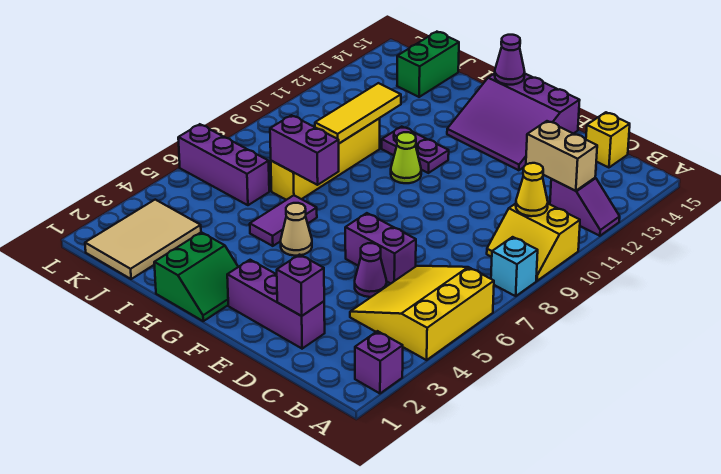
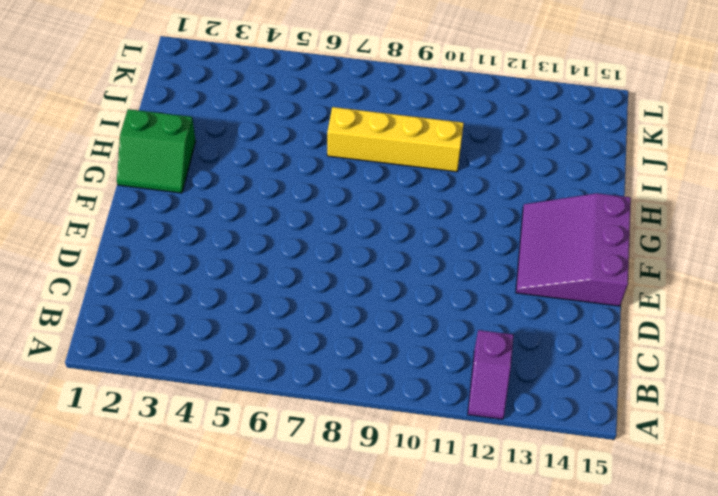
none -> purple 1x1 brick [355,331,403,393]
none -> yellow 3x3 slope [350,266,494,360]
none -> cyan 1x1 brick [491,237,538,296]

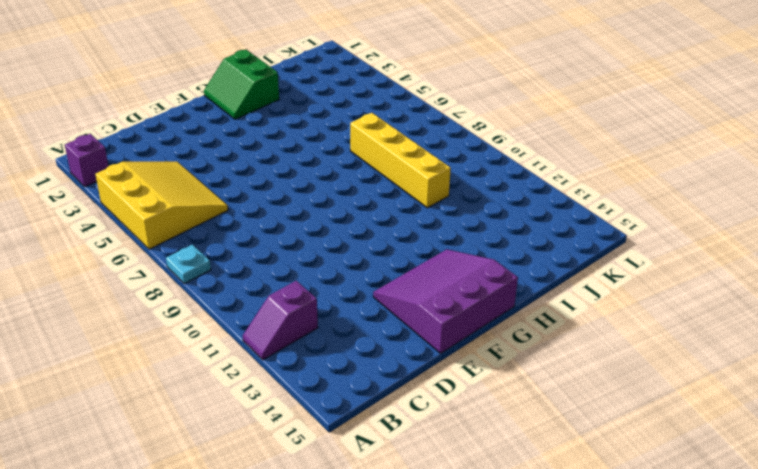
cyan 1x1 plate [166,245,211,284] -> cyan 1x1 brick [491,237,538,296]
none -> yellow 2x2 slope [487,204,580,281]
none -> yellow 1x1 brick [586,112,630,168]
none -> purple 1x3 brick [227,260,325,349]

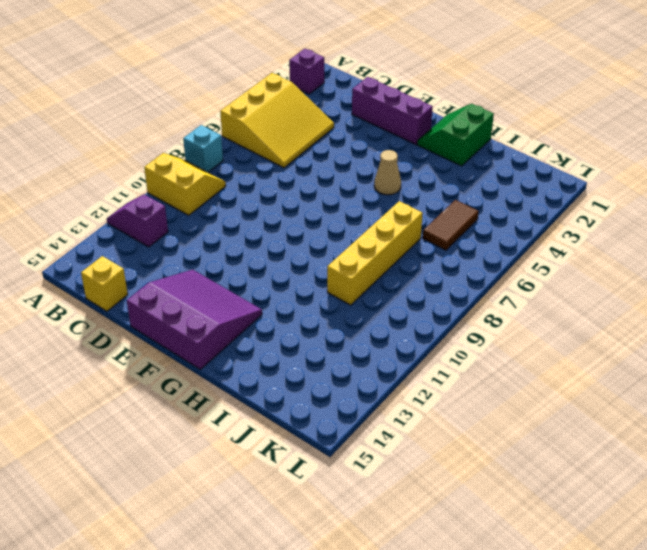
brown 1x2 tile [423,200,479,250] -> purple 1x3 brick [178,124,269,205]
none -> purple 1x1 cone [355,243,387,297]
none -> purple 1x2 brick [345,213,416,283]
none -> lime 1x1 cone [391,132,421,183]

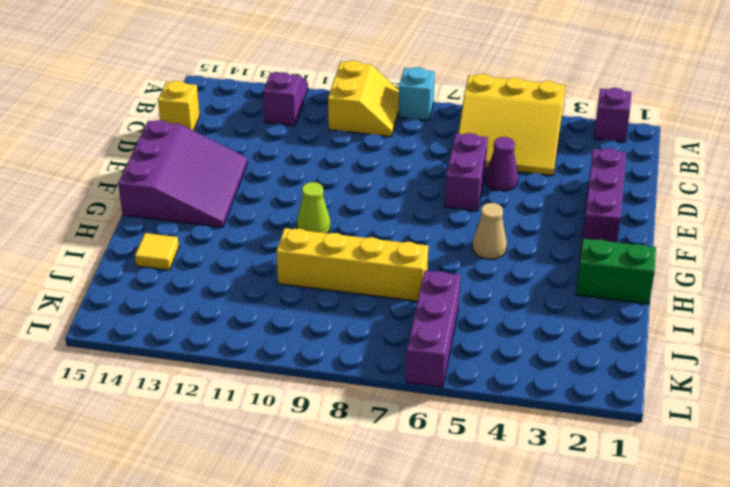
yellow 1x1 tile [135,233,179,270] -> none
none -> purple 1x2 plate [382,127,449,173]
none -> purple 1x2 tile [250,195,317,246]
none -> tan 2x3 tile [85,200,201,279]

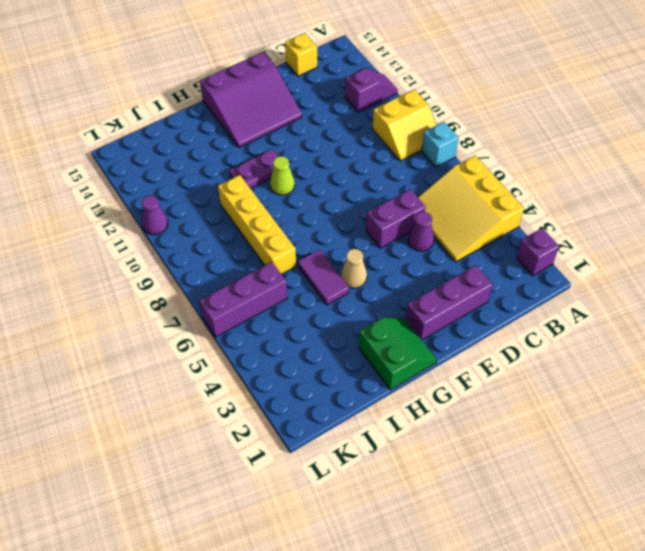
purple 1x1 cone [142,196,168,235] -> purple 1x1 cone moved to [495,35,525,85]
none -> tan 2x3 tile [85,200,201,279]
none -> green 1x2 brick [397,32,459,97]
none -> yellow 1x1 cone [516,163,548,216]

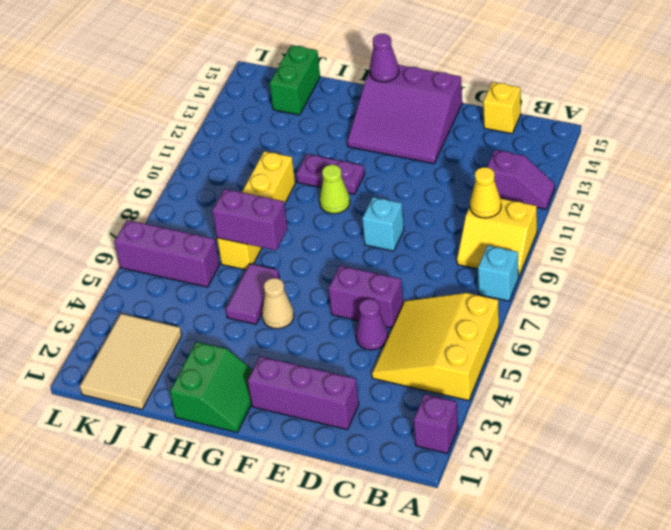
cyan 1x1 brick [362,197,404,251] -> none
none -> tan 1x2 brick [526,121,597,191]
none -> purple 1x1 brick [277,255,324,316]
none -> yellow 1x3 tile [315,83,401,143]

